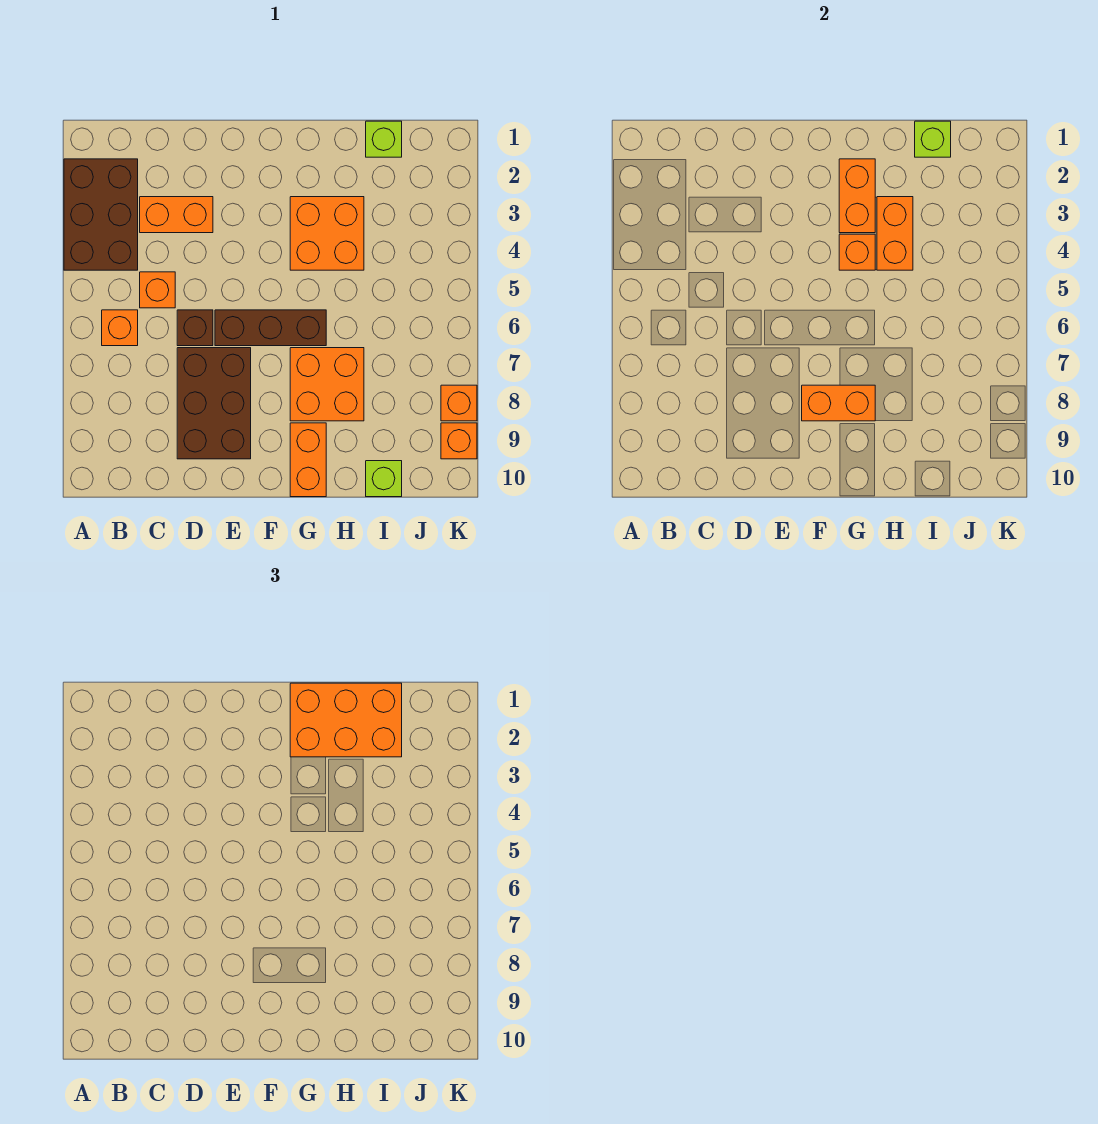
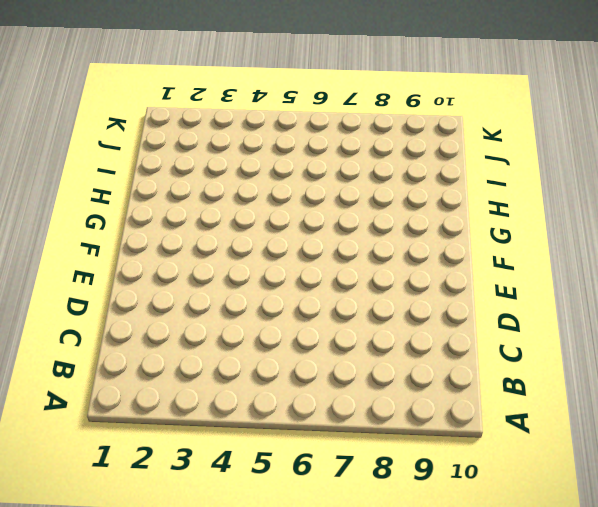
none -> brown 2x3 brick [64,159,138,270]
none -> orange 1x1 brick [102,310,138,346]
none -> orange 1x2 brick [140,197,213,233]

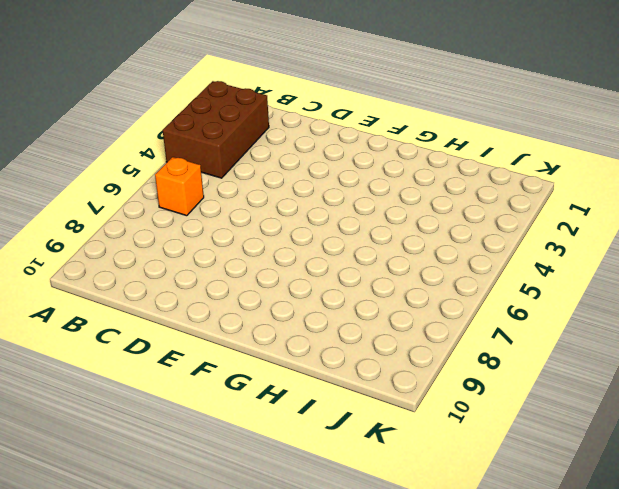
none -> orange 1x2 brick [140,197,213,233]
none -> orange 1x1 brick [140,272,175,308]
none -> brown 1x1 brick [177,310,213,346]

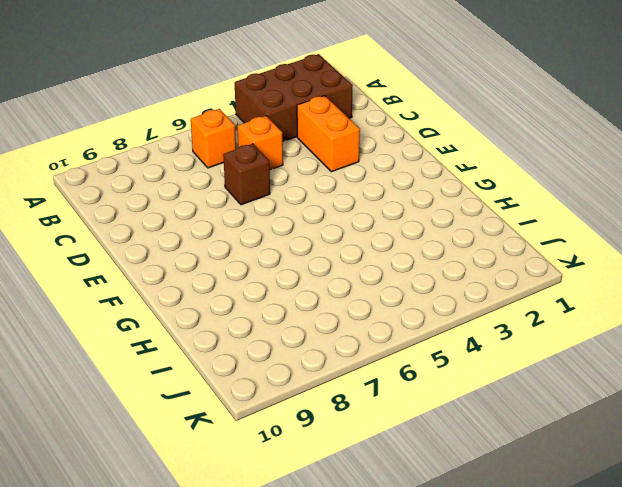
none -> brown 2x3 brick [177,348,251,459]
none -> brown 1x3 brick [215,310,326,346]
none -> orange 2x2 brick [290,197,364,270]

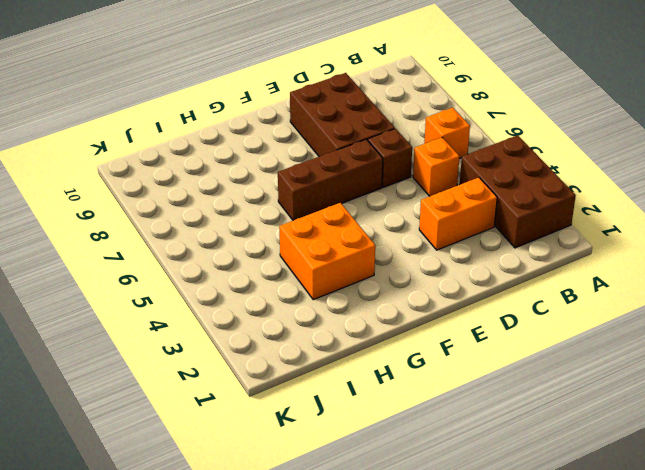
none -> orange 2x2 brick [290,348,364,421]
none -> orange 1x2 brick [290,423,326,497]
none -> lime 1x1 brick [366,121,402,157]

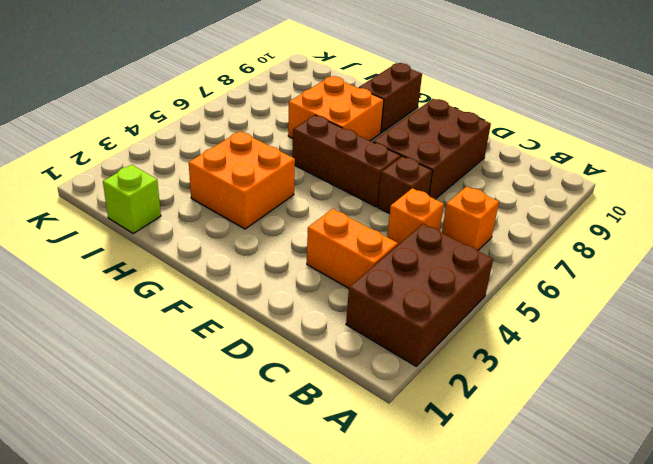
brown 1x2 brick [359,63,422,133] -> orange 1x2 brick [290,423,326,497]
none -> lime 1x1 brick [366,461,402,497]
none -> orange 1x1 brick [441,385,477,421]
none -> orange 1x1 brick [441,423,477,459]

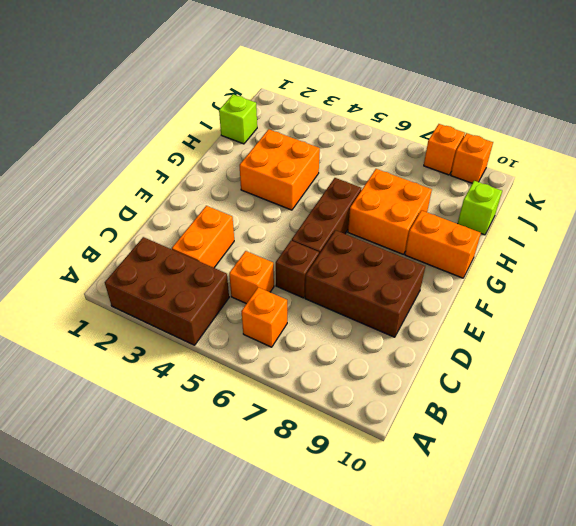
none -> orange 1x2 brick [802,385,875,421]
none -> orange 1x2 brick [839,159,875,233]
none -> orange 1x1 brick [839,234,875,270]

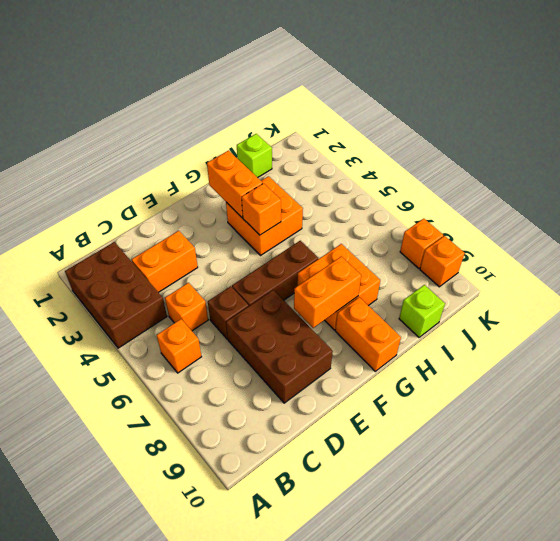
none -> orange 1x2 brick [877,197,913,270]
none -> lime 1x1 brick [915,121,951,157]
none -> orange 2x3 brick [290,683,402,757]

